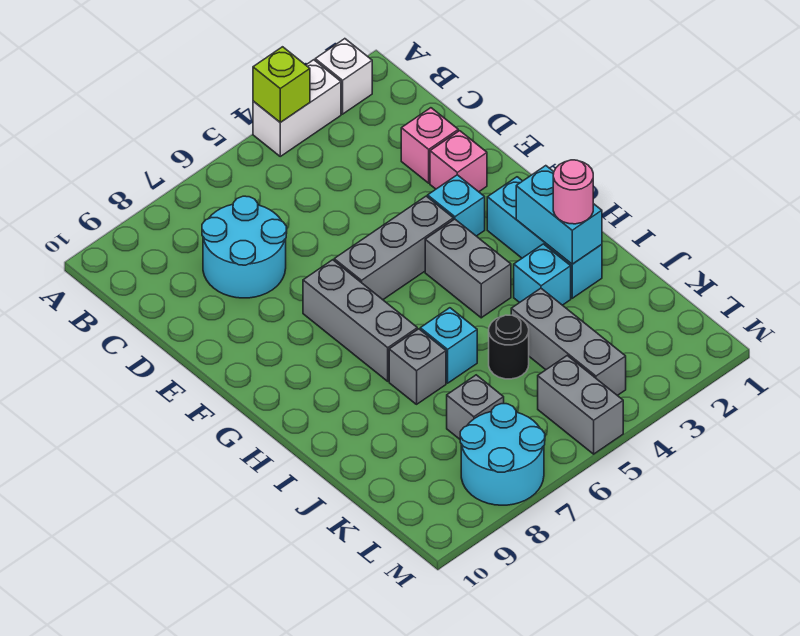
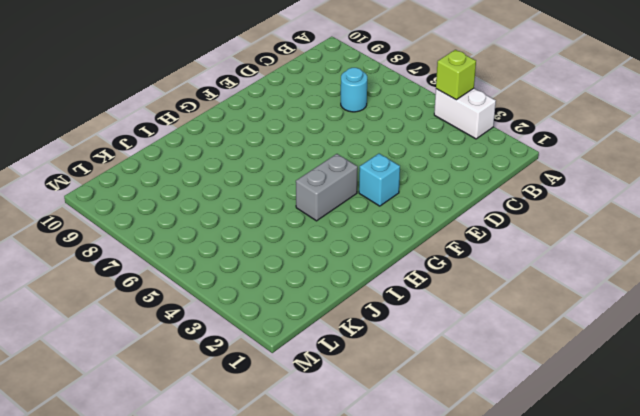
cyan 1x1 round brick [341,68,367,112] -> cyan 2x2 round brick [202,196,287,298]
none -> white 1x1 brick [315,39,372,114]
none -> pink 1x1 brick [401,108,458,183]
none -> pink 1x1 brick [430,131,487,192]

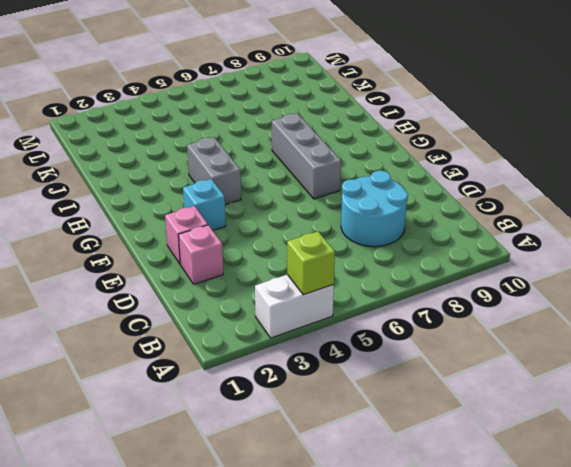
none -> white 1x1 brick [315,39,372,114]
none -> grey 1x3 brick [334,196,453,300]
none -> cyan 1x3 brick [487,177,602,298]

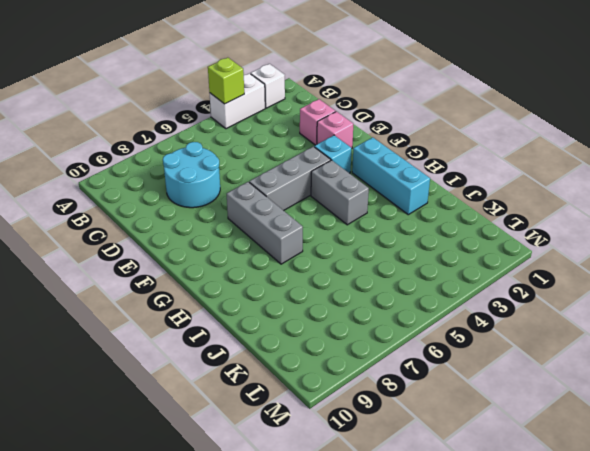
none -> cyan 1x1 brick [514,244,571,305]
none -> cyan 1x1 brick [420,308,477,383]
none -> grey 1x1 brick [389,329,446,404]

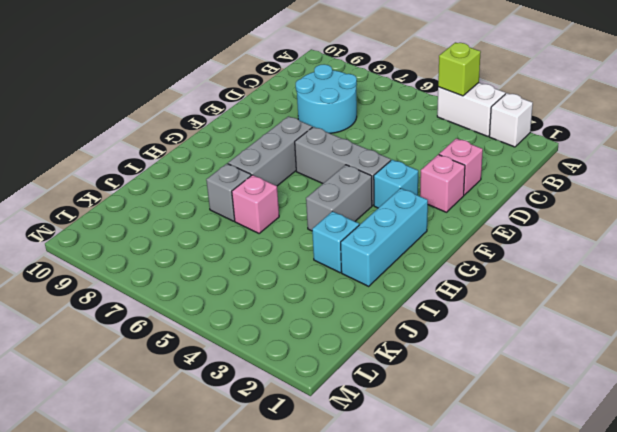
pink 1x1 brick [232,175,279,233] -> cyan 1x1 brick [420,308,477,383]
none -> grey 1x3 brick [511,288,626,396]
none -> black 1x1 round brick [489,315,529,379]
none -> grey 1x1 brick [447,375,504,439]

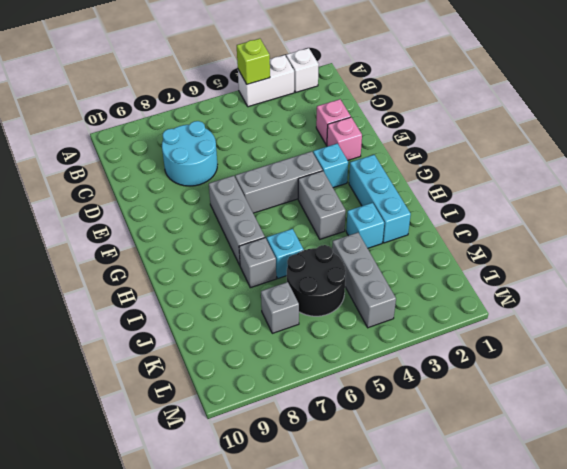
black 2x2 round brick [287,245,346,316] -> black 1x1 round brick [489,315,529,379]
none -> grey 1x2 brick [538,356,623,454]
none -> cyan 2x2 round brick [460,404,545,505]
none -> cyan 1x2 brick [516,166,602,264]

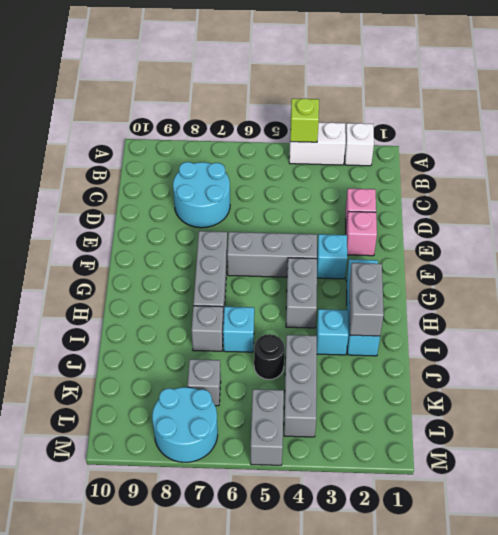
grey 1x2 brick [349,263,384,336] -> cyan 1x2 brick [516,166,602,264]
none -> pink 1x1 round brick [553,160,593,224]

